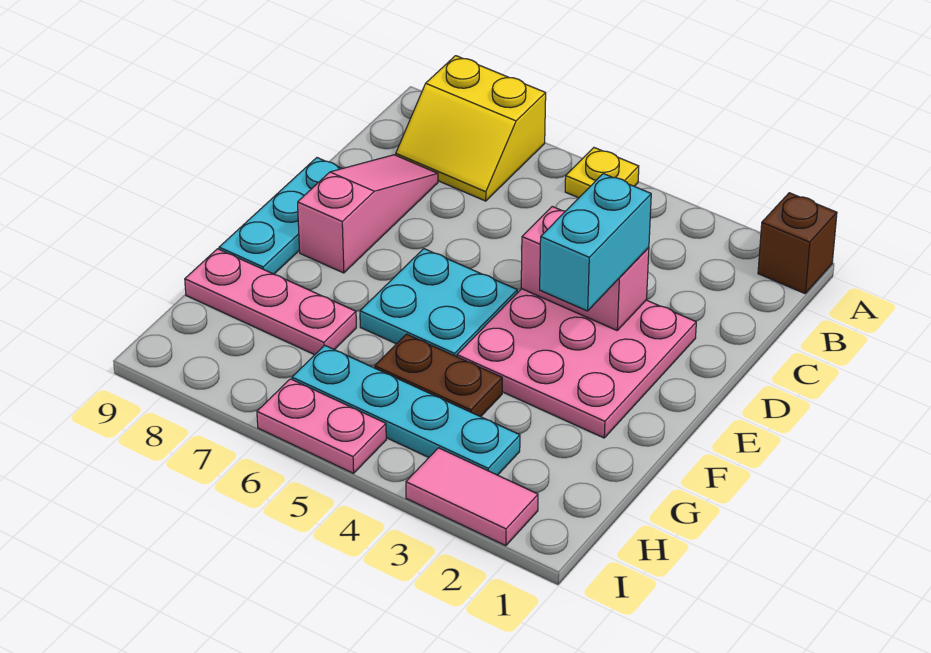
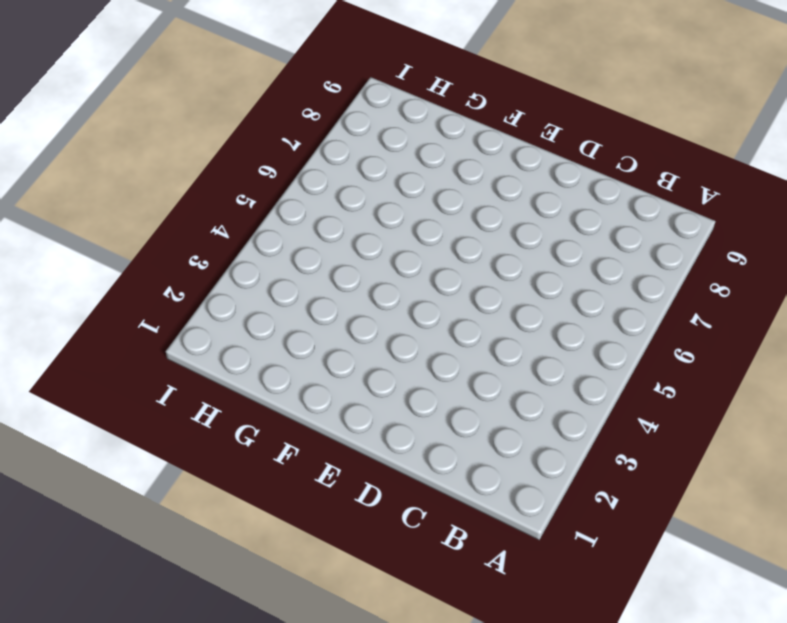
none -> brown 1x1 brick [758,193,837,293]
none -> yellow 1x1 plate [565,148,639,198]
none -> yellow 2x2 slope [396,56,546,201]

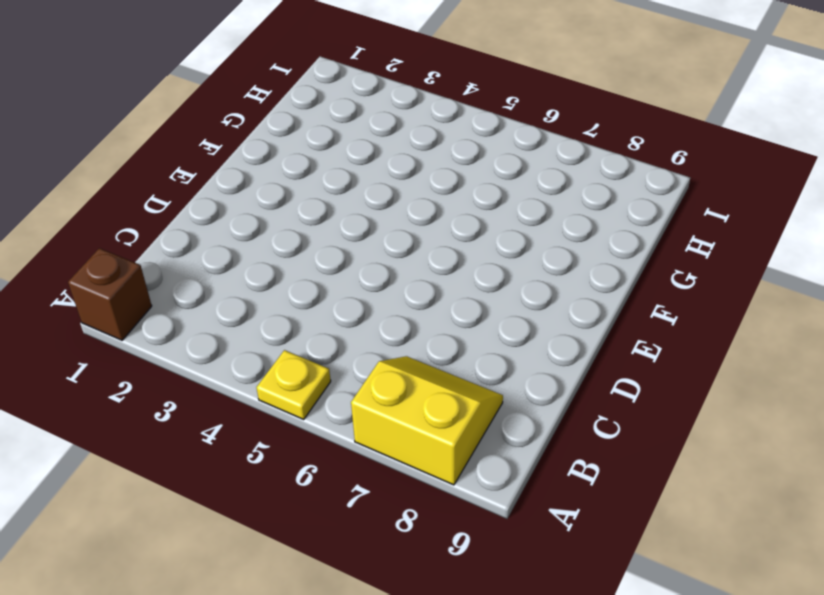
none -> pink 1x3 slope [298,155,438,273]
none -> pink 3x3 plate [457,289,696,438]
none -> cyan 1x3 plate [219,158,342,274]

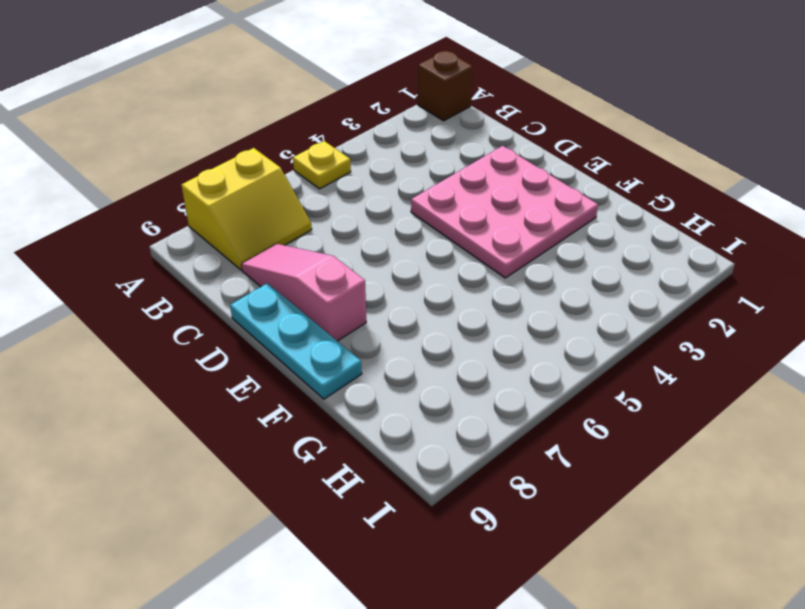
none -> cyan 2x2 plate [360,249,517,357]
none -> brown 1x2 plate [375,334,502,417]
none -> pink 1x3 plate [185,249,356,355]

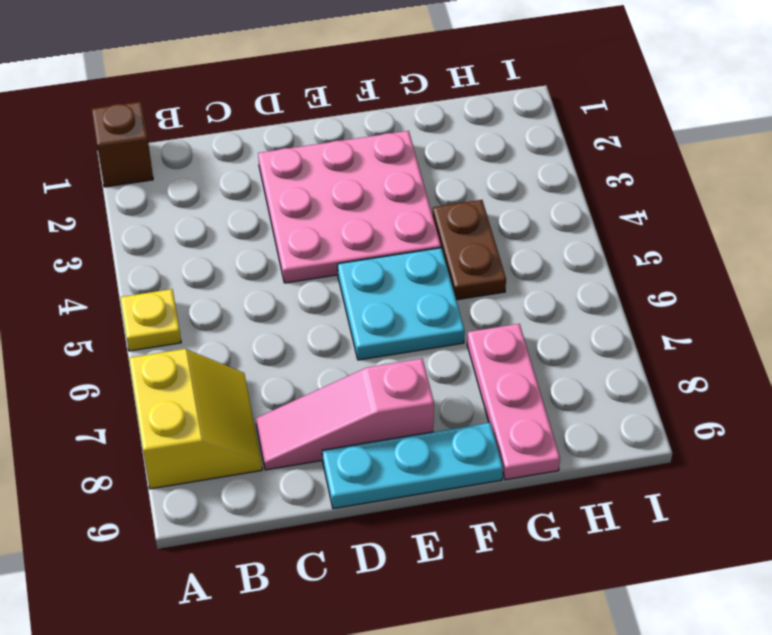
none -> cyan 1x4 plate [292,345,520,475]
none -> pink 1x2 tile [406,448,538,546]
none -> pink 1x2 plate [257,379,386,473]

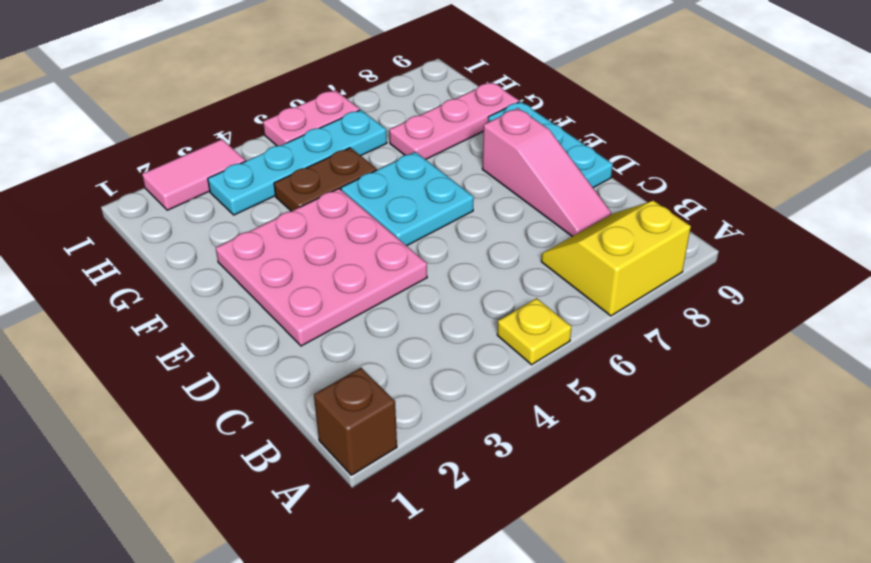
none -> pink 1x2 brick [521,207,649,330]
none -> cyan 1x2 brick [540,174,651,311]

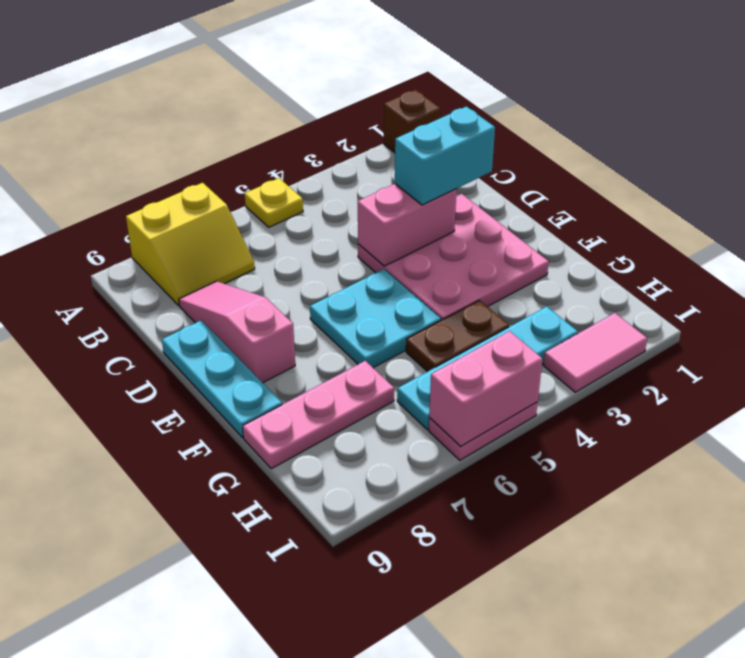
cyan 1x2 brick [395,107,495,205] -> cyan 1x2 brick turned to [540,174,651,311]
pink 1x2 brick [429,331,542,446] -> none

